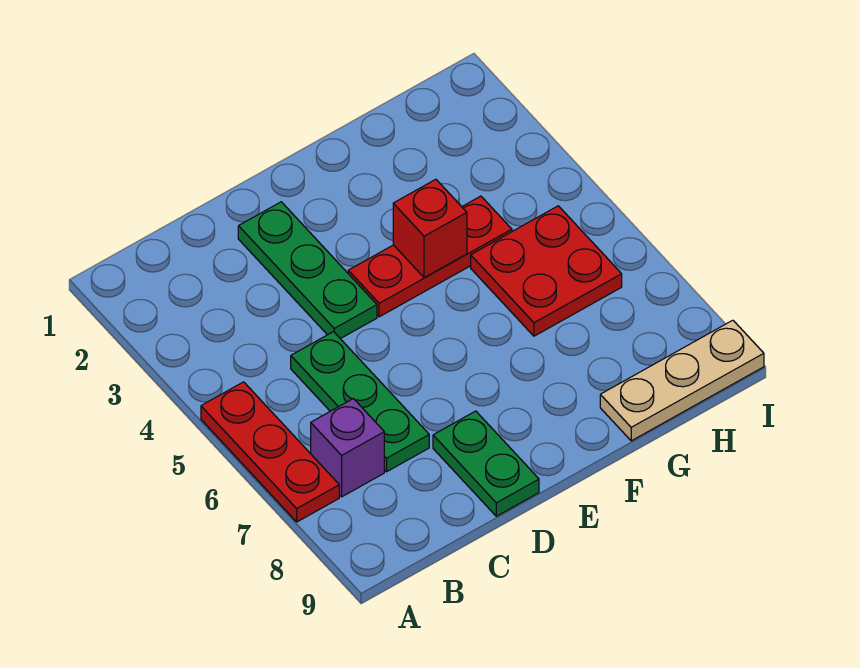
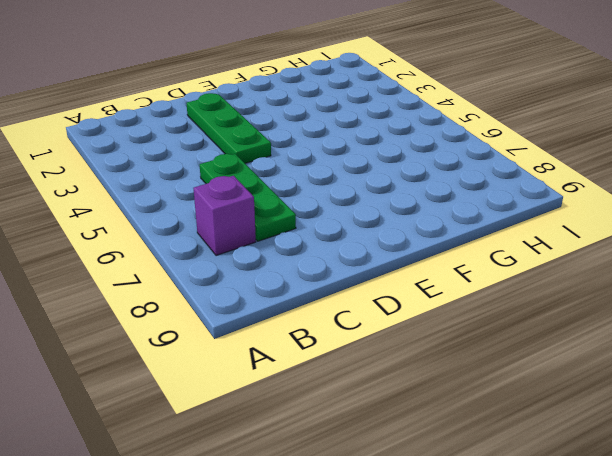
none -> red 1x3 plate [201,382,339,522]
none -> green 1x2 plate [433,411,539,516]

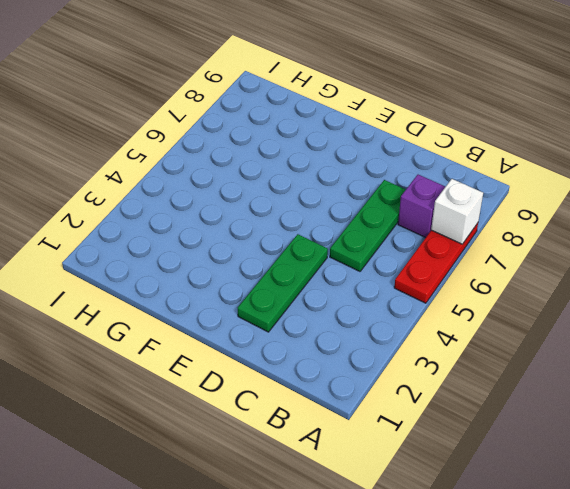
white 1x1 brick [431,179,483,244] -> none
none -> green 1x2 plate [433,411,539,516]
none -> red 1x3 plate [348,196,512,317]

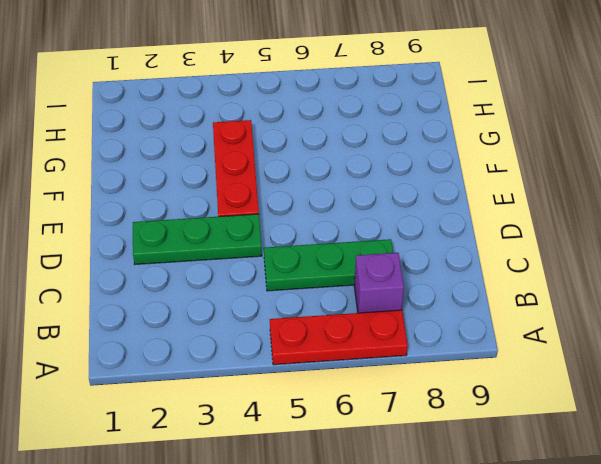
none -> green 1x2 plate [433,411,539,516]
none -> red 2x2 plate [471,206,622,336]

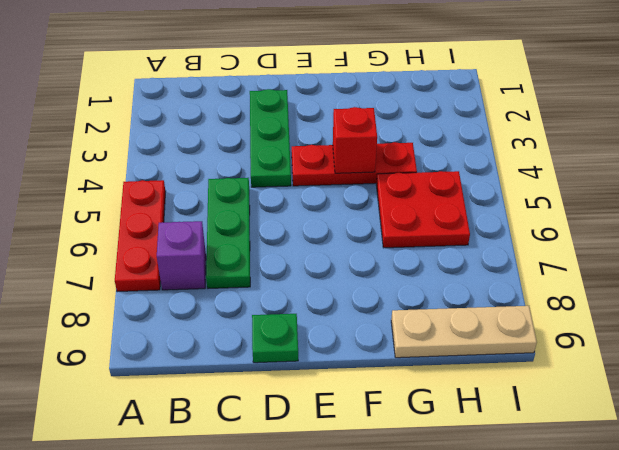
green 1x1 plate [252,314,298,363] -> green 1x2 plate [433,411,539,516]

